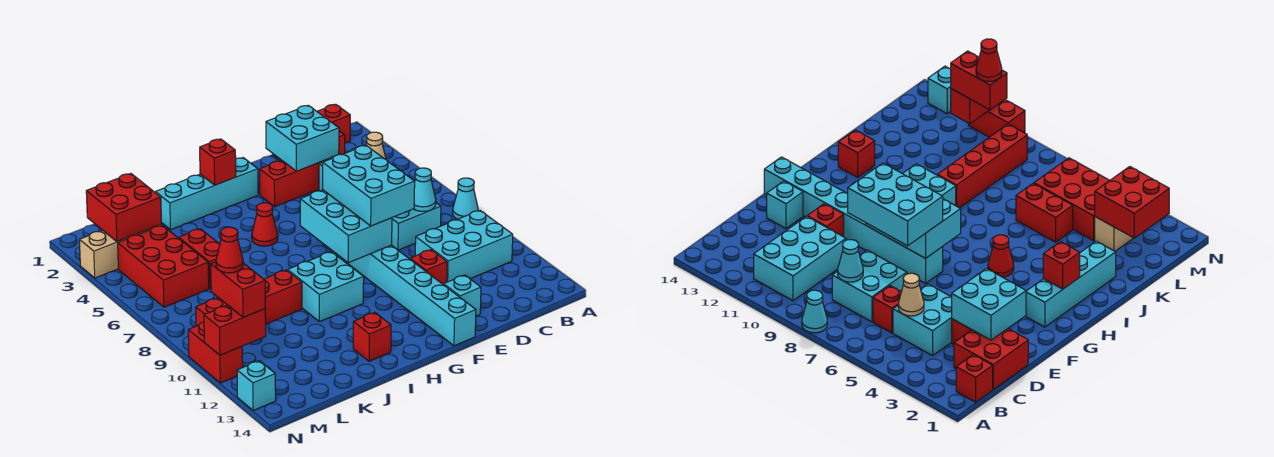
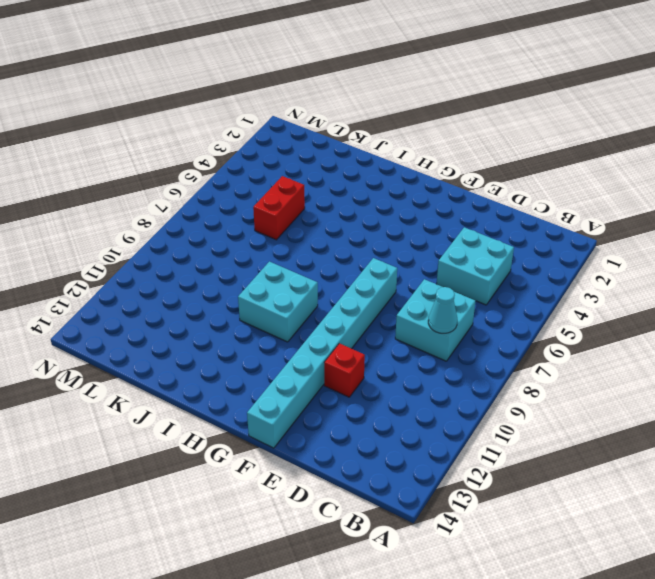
none -> cyan 1x1 cone [453,178,478,219]
none -> red 1x1 brick [317,104,350,143]
none -> cyan 2x3 brick [415,210,513,282]
none -> red 2x2 brick [954,329,1028,389]

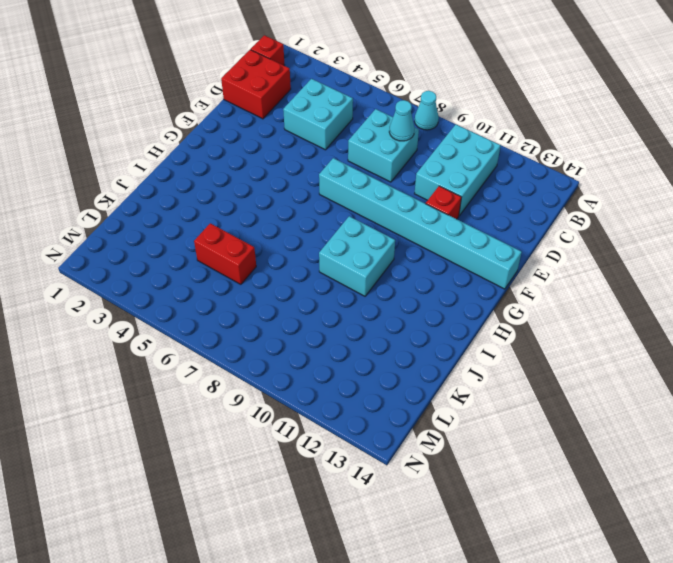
none -> red 1x1 brick [873,286,901,333]
none -> red 1x3 brick [260,159,329,207]
none -> cyan 1x1 brick [444,275,481,316]
none -> cyan 1x4 brick [155,158,258,230]

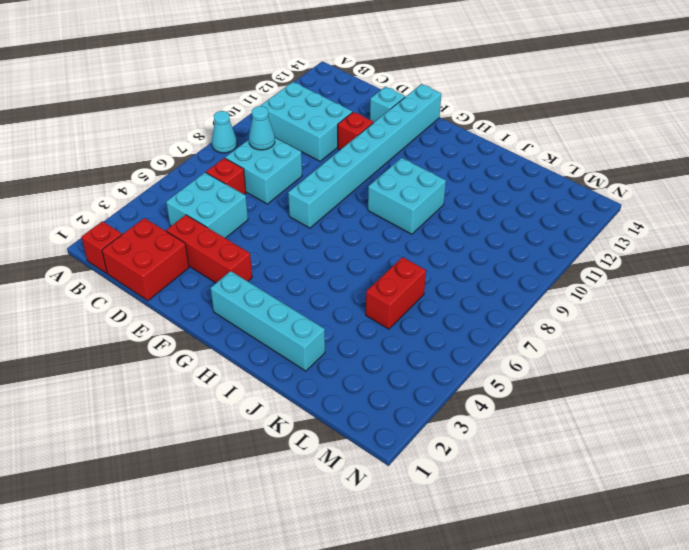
none -> red 1x1 cone [252,203,278,246]
none -> red 1x1 brick [353,313,391,361]
none -> red 1x4 brick [196,270,302,326]
none -> tan 1x3 brick [79,225,162,278]

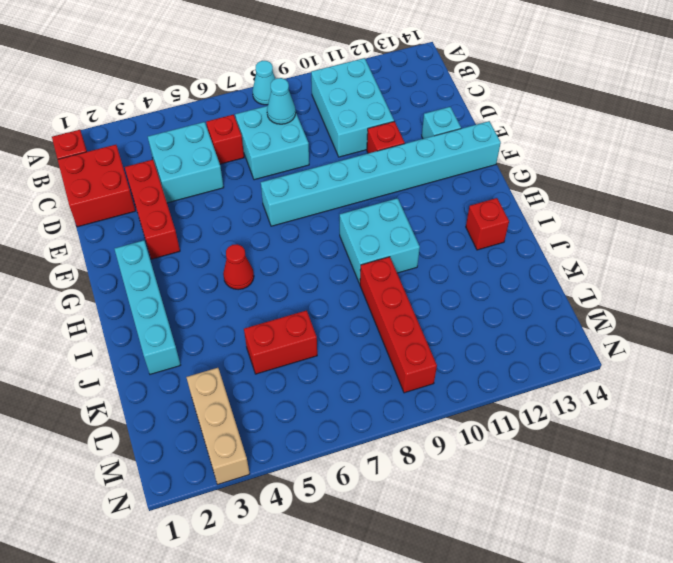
none -> red 2x3 brick [118,225,209,307]
none -> red 1x2 brick [188,322,243,383]
none -> cyan 1x1 brick [237,361,276,410]
none -> tan 1x1 cone [366,132,386,159]

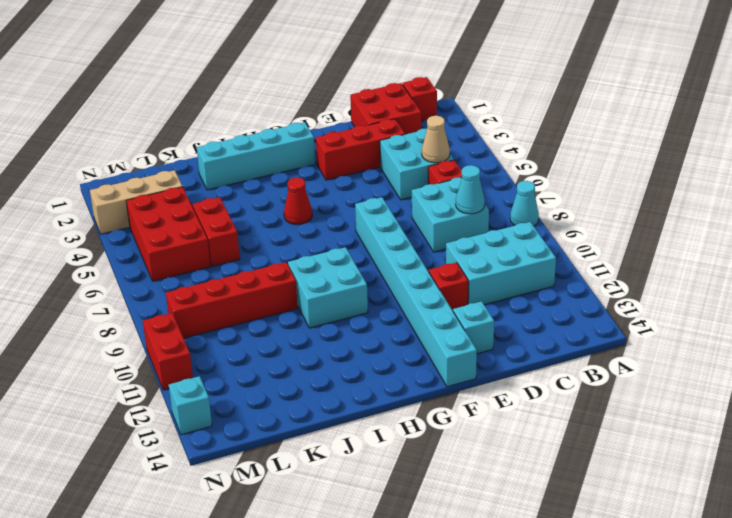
none -> red 1x1 brick [353,313,391,361]
none -> cyan 2x2 brick [266,105,339,171]
none -> cyan 2x3 brick [300,190,392,263]
none -> red 1x1 brick [200,139,236,185]

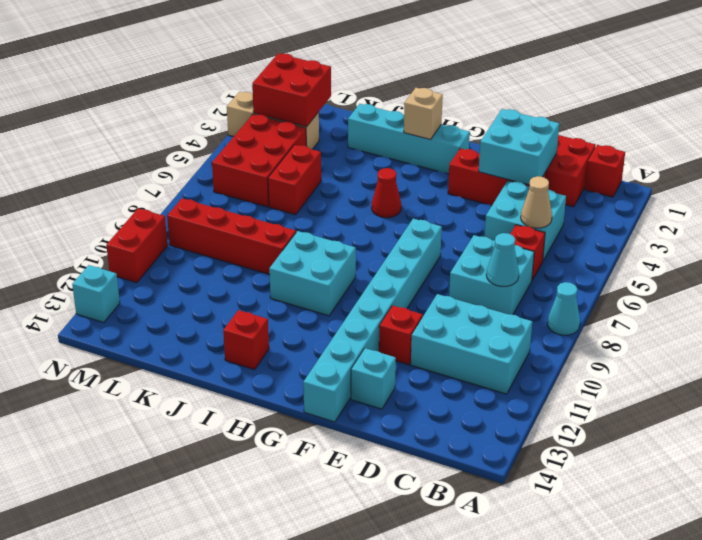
tan 1x1 brick [404,88,443,140] -> red 1x1 brick [200,139,236,185]
none -> cyan 2x3 brick [300,190,392,263]
none -> red 1x2 brick [204,305,266,355]
none -> cyan 2x3 brick [323,145,415,226]
none -> red 1x2 brick [211,262,265,318]

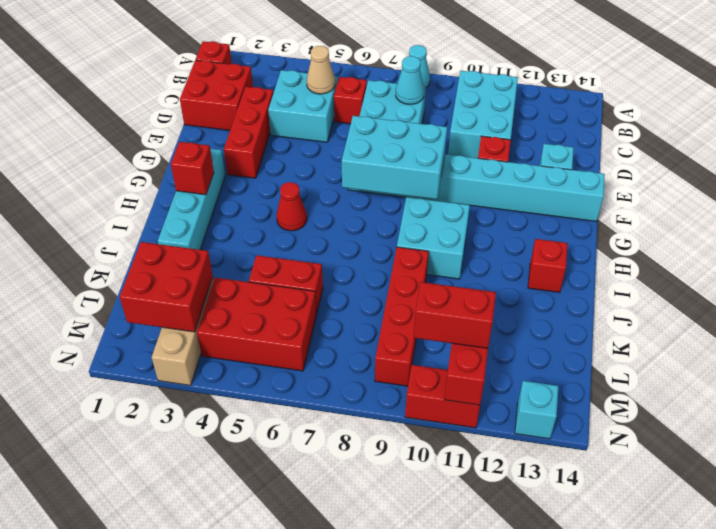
none -> cyan 2x2 brick [266,105,339,171]
none -> cyan 2x3 brick [323,145,415,226]
none -> red 1x1 cone [216,227,243,273]

